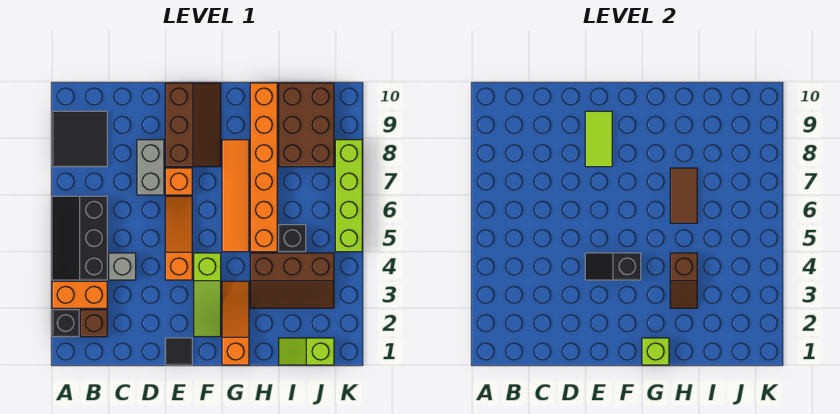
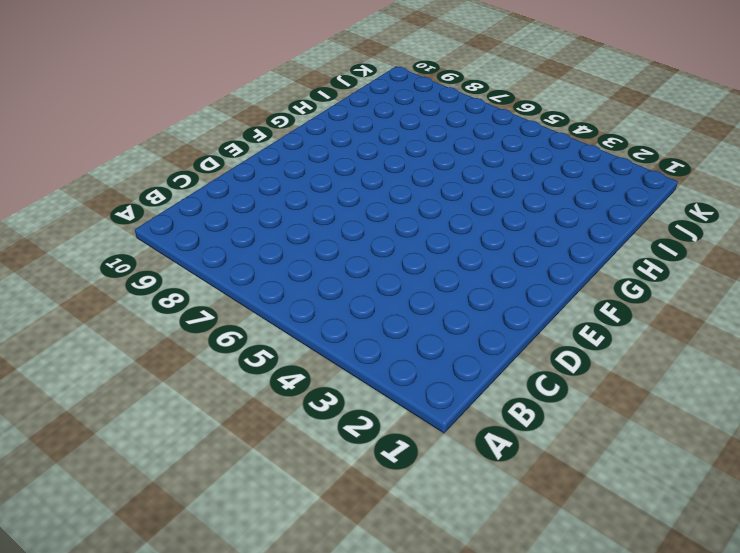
none -> black 1x1 brick [52,310,79,337]
none -> orange 1x2 brick [52,281,107,308]
none -> black 2x3 slope [52,196,107,280]

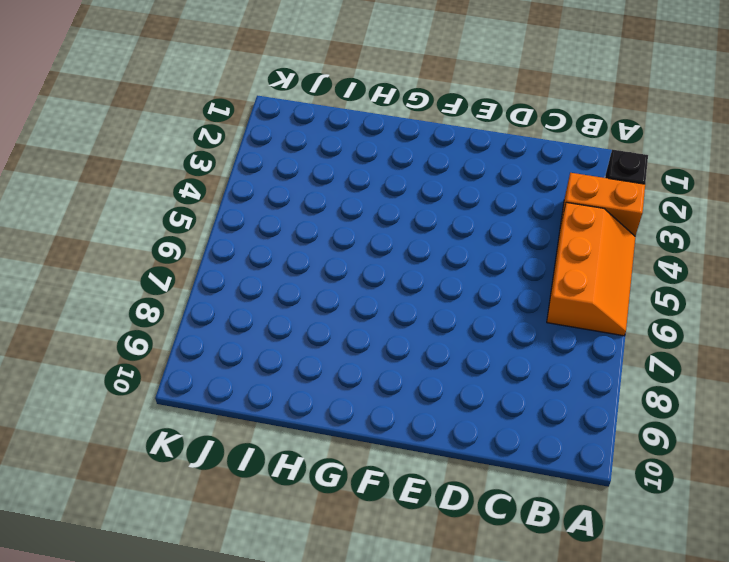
orange 2x3 slope [547,202,635,336] -> black 2x3 slope [52,196,107,280]
none -> black 2x2 tile [52,111,107,167]
none -> brown 1x1 brick [80,310,107,337]
none -> grey 1x1 brick [109,253,136,280]

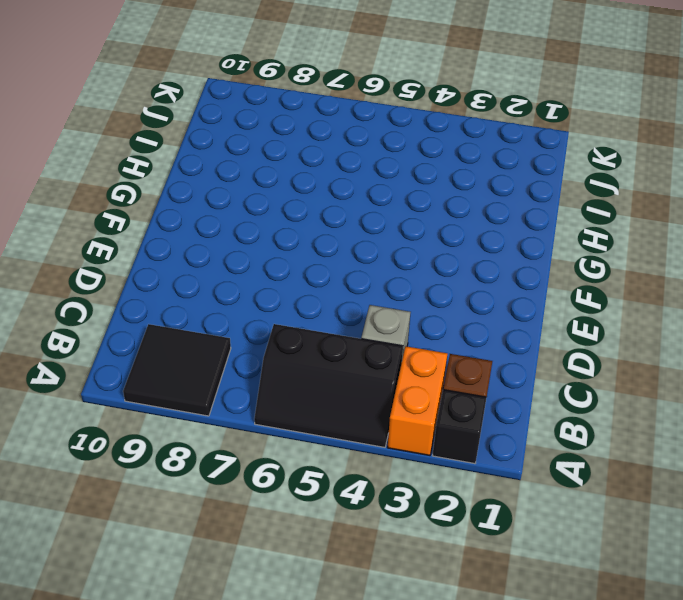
none -> grey 1x2 brick [137,140,164,195]
none -> black 1x1 tile [165,338,192,365]
none -> orange 1x3 slope [165,196,192,280]

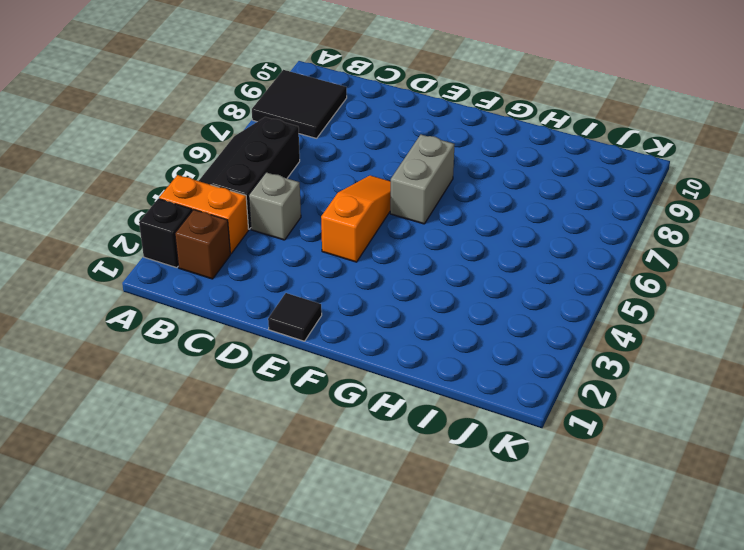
grey 1x2 brick [390,135,455,224] -> grey 1x2 brick moved to [137,140,164,195]
none -> orange 1x1 brick [165,168,192,195]
none -> brown 2x3 slope [165,83,221,167]
none -> lime 1x3 slope [194,253,221,337]

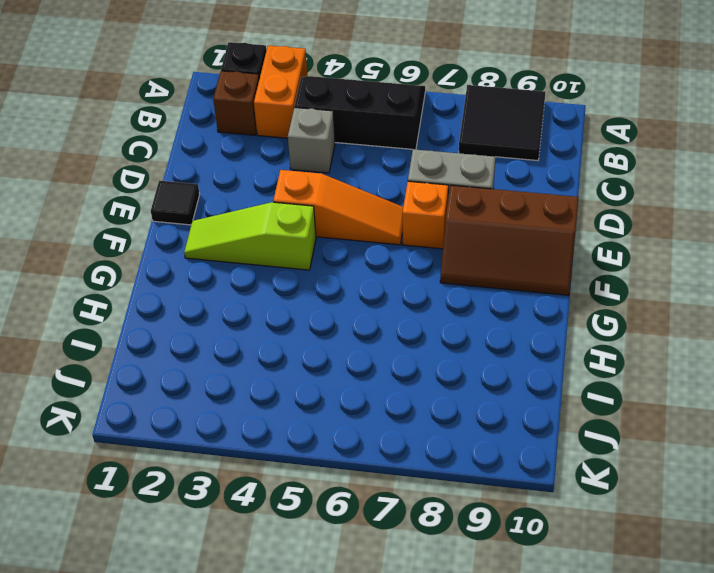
none -> orange 1x3 slope [222,281,249,365]
none -> orange 1x4 tile [222,140,249,252]
none -> brown 2x3 slope [250,253,334,308]

